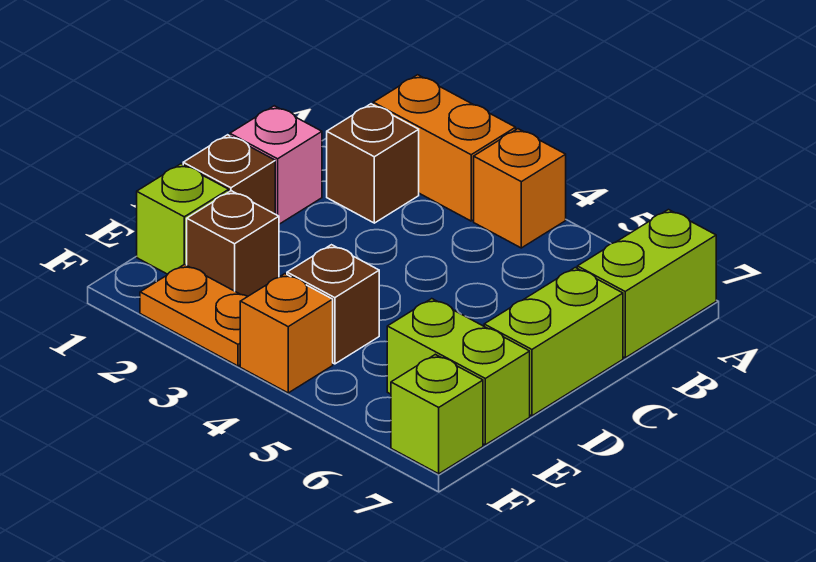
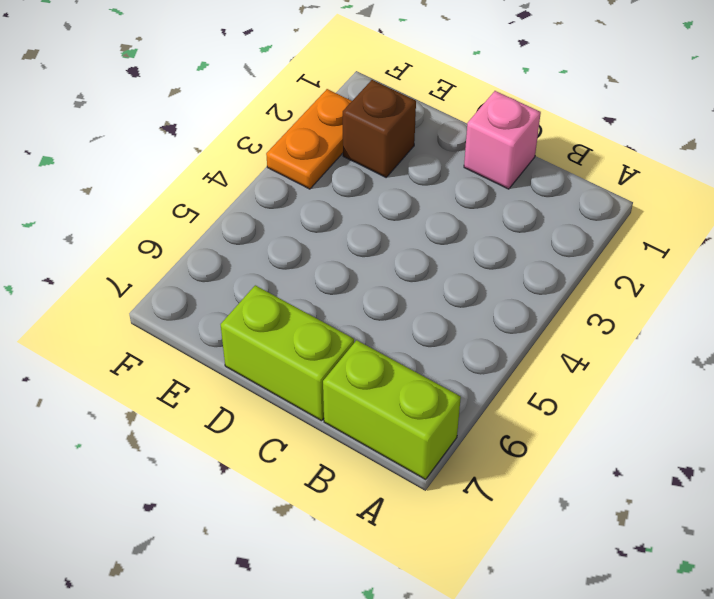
none -> orange 1x2 brick [373,75,516,221]
none -> orange 1x1 brick [474,129,566,248]
none -> brown 1x1 brick [327,104,419,223]

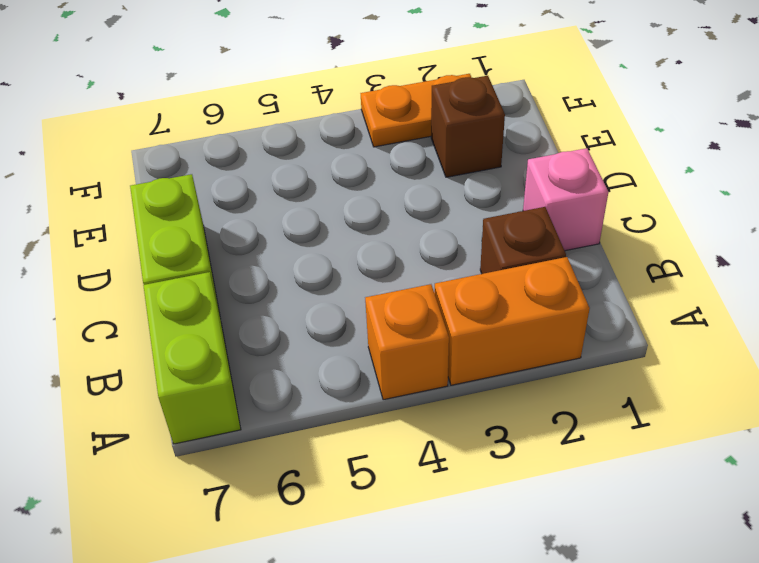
none -> brown 1x1 brick [183,135,275,214]
none -> lime 1x1 brick [137,164,229,274]
none -> brown 1x1 brick [287,245,379,364]

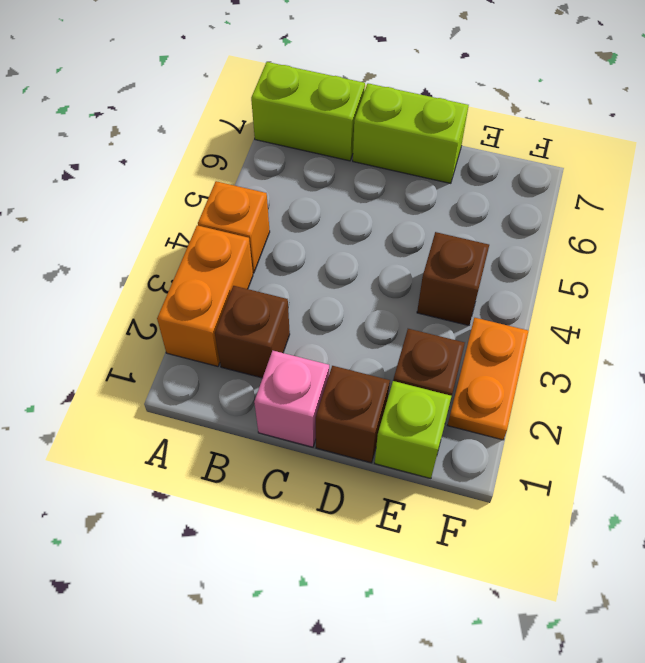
none -> lime 1x2 brick [387,299,530,445]
none -> orange 1x1 brick [240,274,333,393]
none -> lime 1x1 brick [391,354,483,474]

